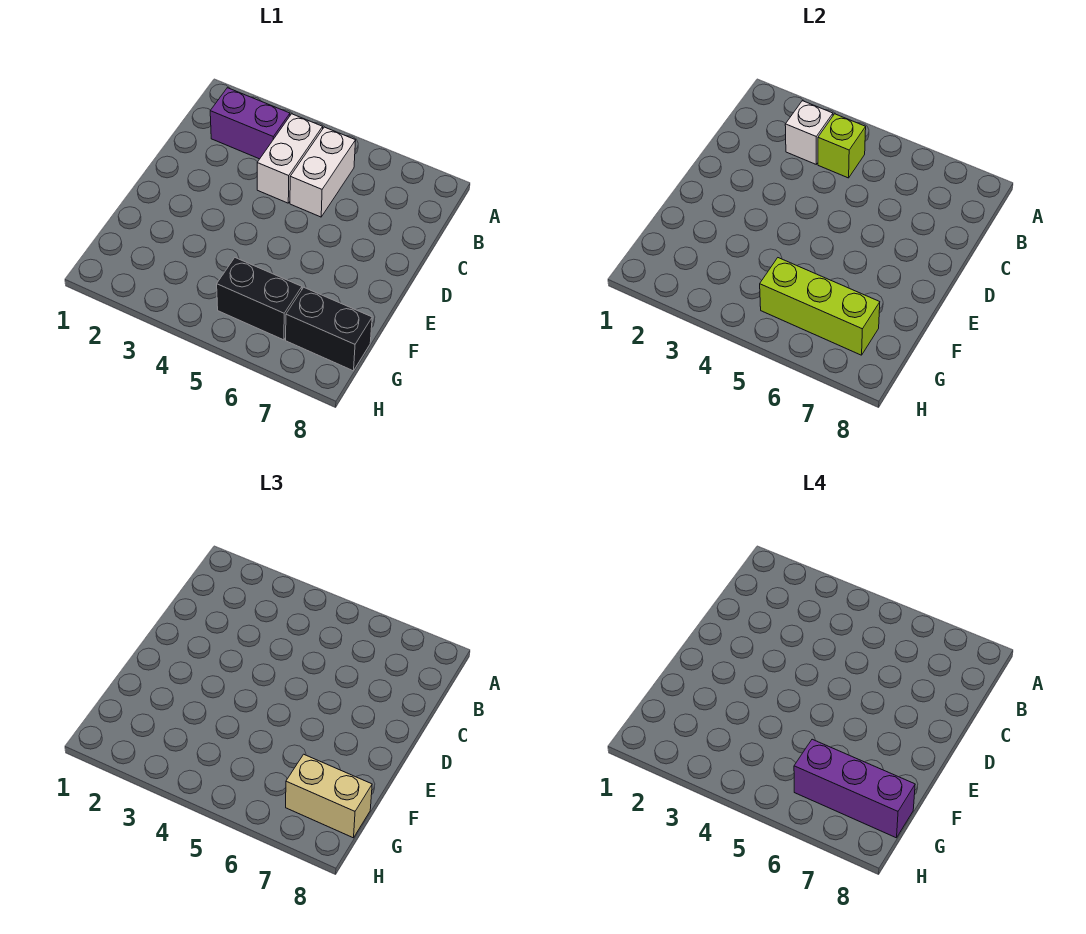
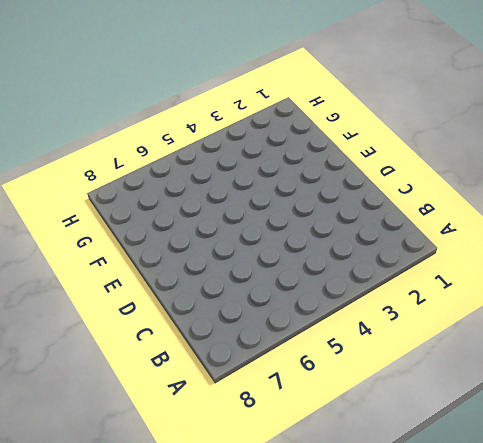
none -> purple 1x2 brick [210,88,290,159]
none -> white 1x2 brick [257,114,323,203]

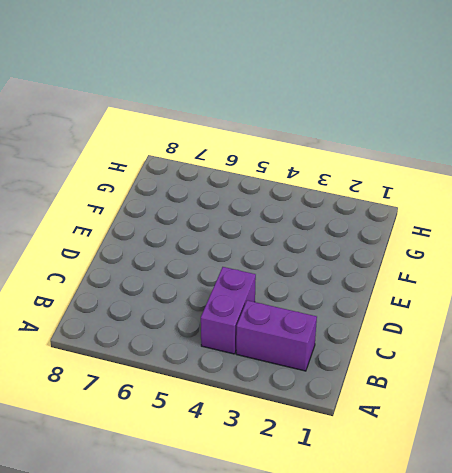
purple 1x2 brick [201,267,256,354] -> white 1x2 brick [257,114,323,203]
none -> white 1x2 brick [290,127,356,217]
none -> black 1x2 brick [217,258,302,340]

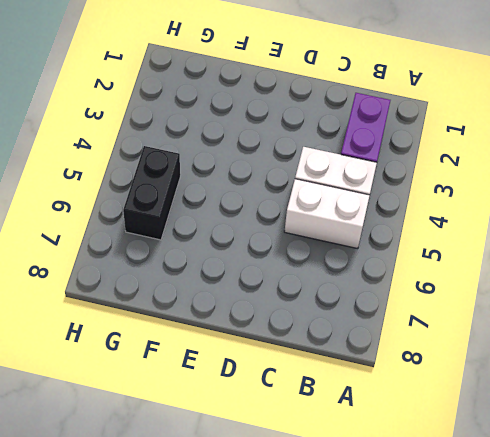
none -> black 1x2 brick [286,287,372,371]
none -> white 1x1 brick [785,101,833,164]

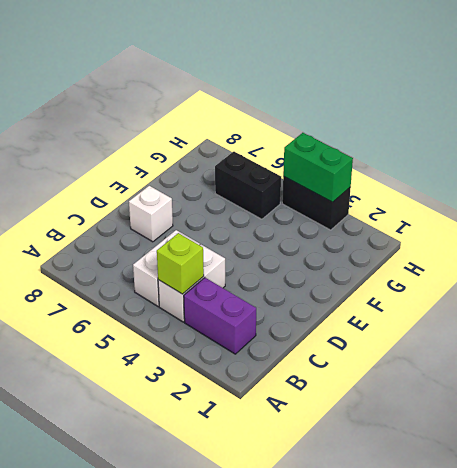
white 1x1 brick [129,186,173,242] -> white 1x1 brick moved to [785,101,833,164]
black 1x2 brick [282,177,351,230] -> black 1x2 brick moved to [286,287,372,371]
green 1x2 brick [283,133,353,202] -> none
none -> lime 1x3 brick [760,258,880,355]
none -> tan 1x2 brick [286,754,372,838]

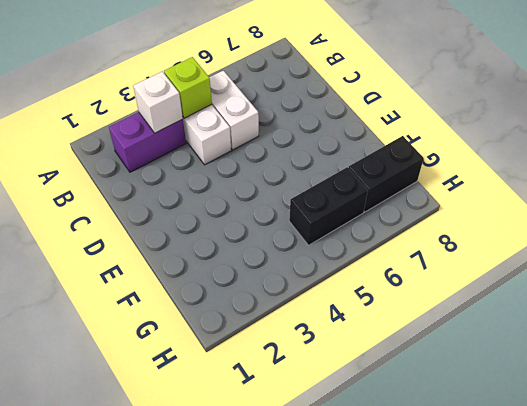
none -> lime 1x3 brick [760,258,880,355]
none -> tan 1x2 brick [286,754,372,838]

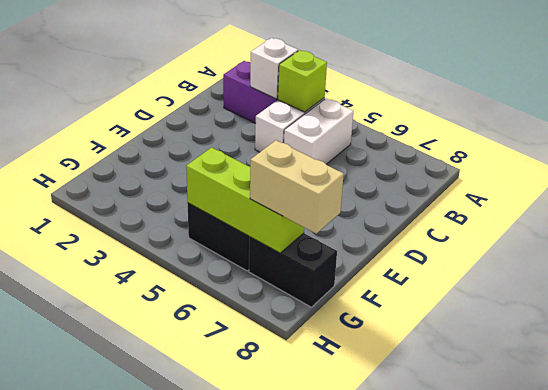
none -> purple 1x3 brick [794,739,915,838]

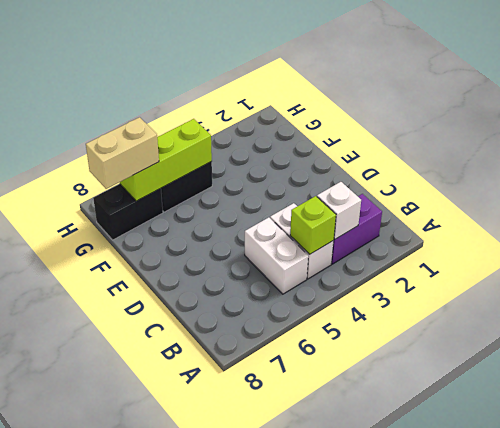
none -> purple 1x3 brick [794,739,915,838]

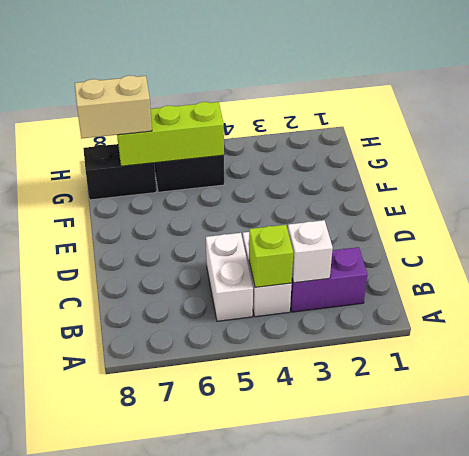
none -> purple 1x3 brick [794,739,915,838]

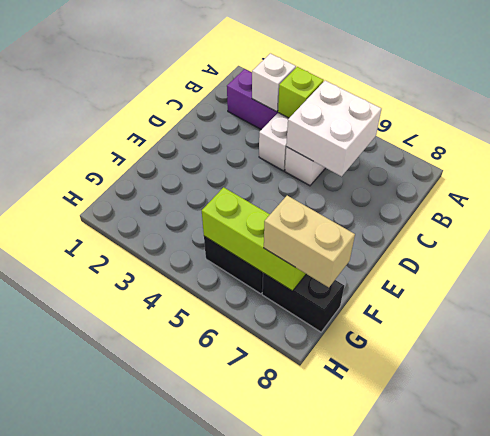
white 2x2 brick [286,81,381,176] -> none
none -> purple 1x3 brick [794,739,915,838]

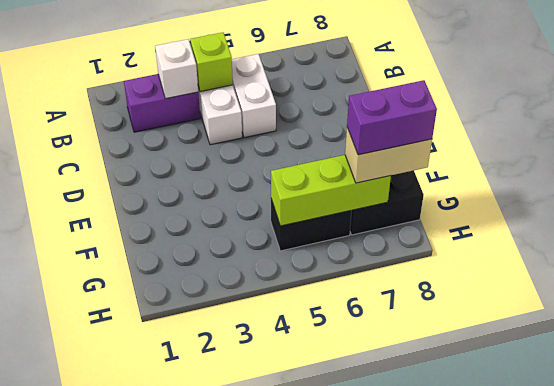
purple 1x2 brick [347,80,437,155] -> purple 1x3 brick [794,739,915,838]

